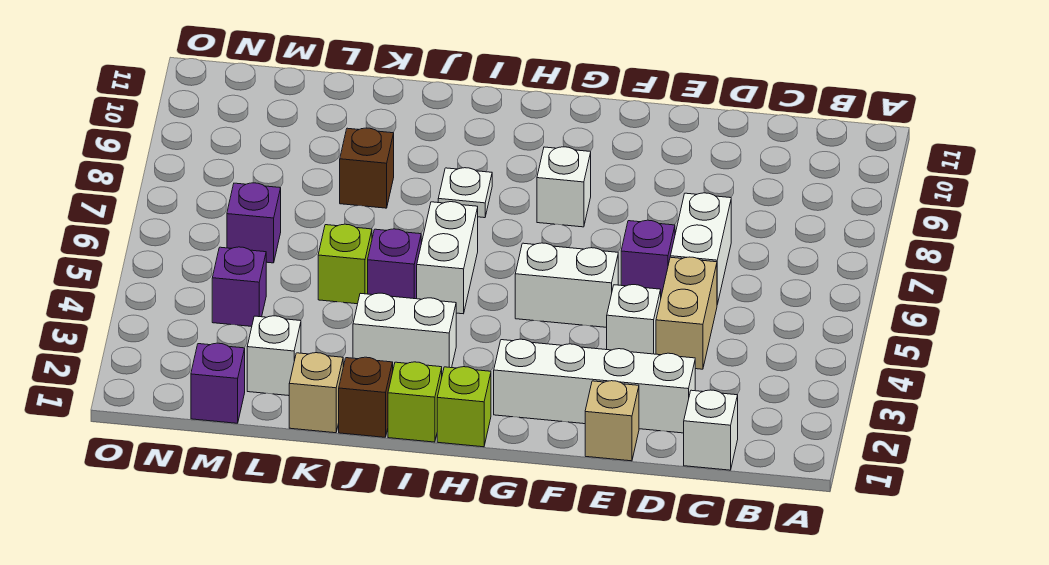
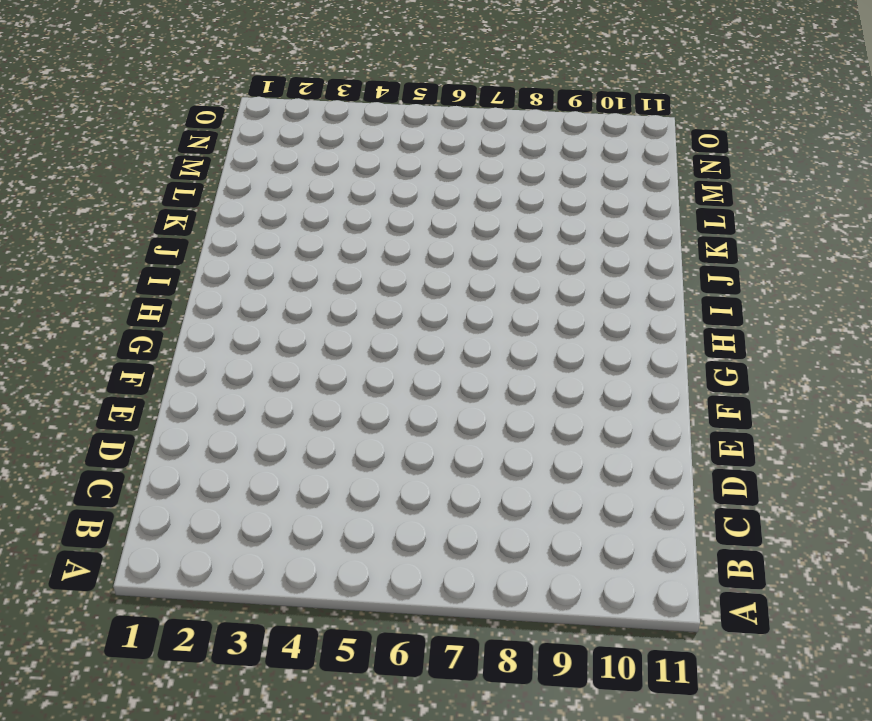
none -> white 1x1 brick [684,390,738,470]
none -> white 1x4 brick [494,339,695,433]
none -> tan 1x2 brick [656,257,717,369]

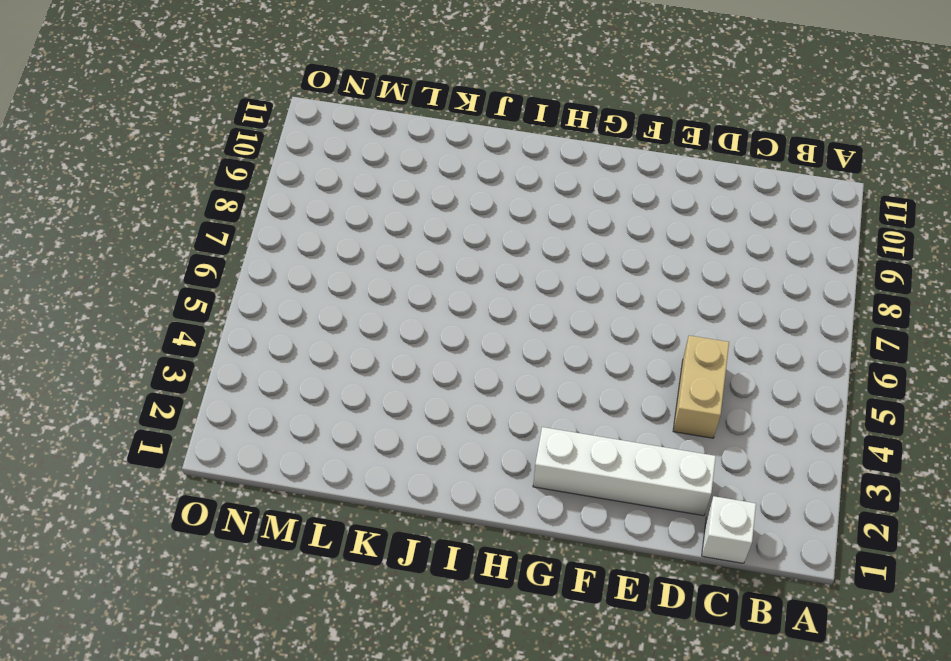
none -> white 1x2 brick [670,193,731,304]
none -> tan 1x1 brick [585,381,639,461]
none -> white 1x1 brick [607,285,661,354]

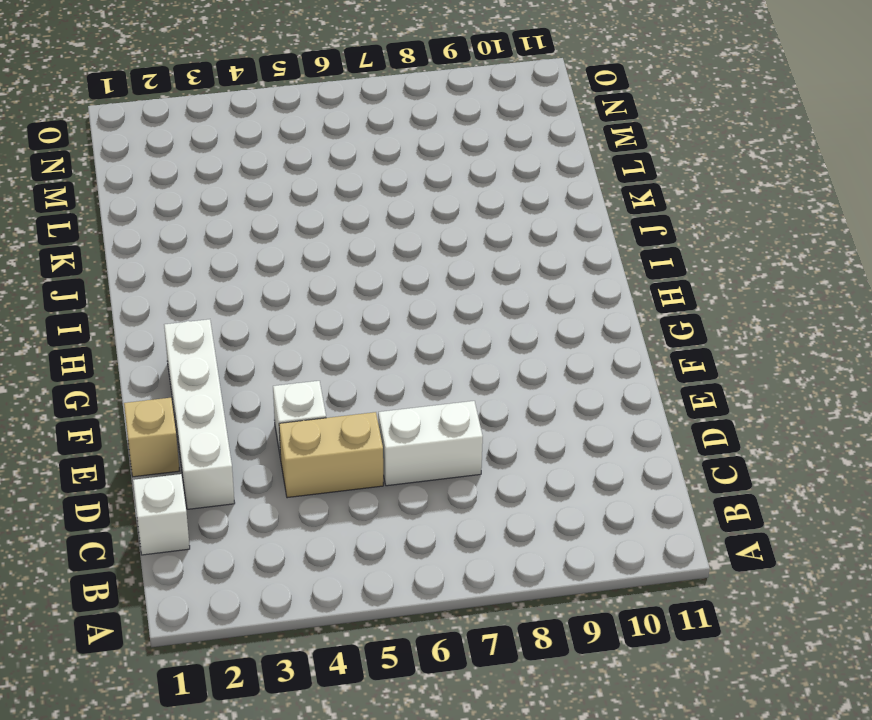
none -> purple 1x1 brick [621,220,675,296]
none -> white 1x2 brick [515,243,618,327]
none -> white 1x1 brick [537,147,591,227]

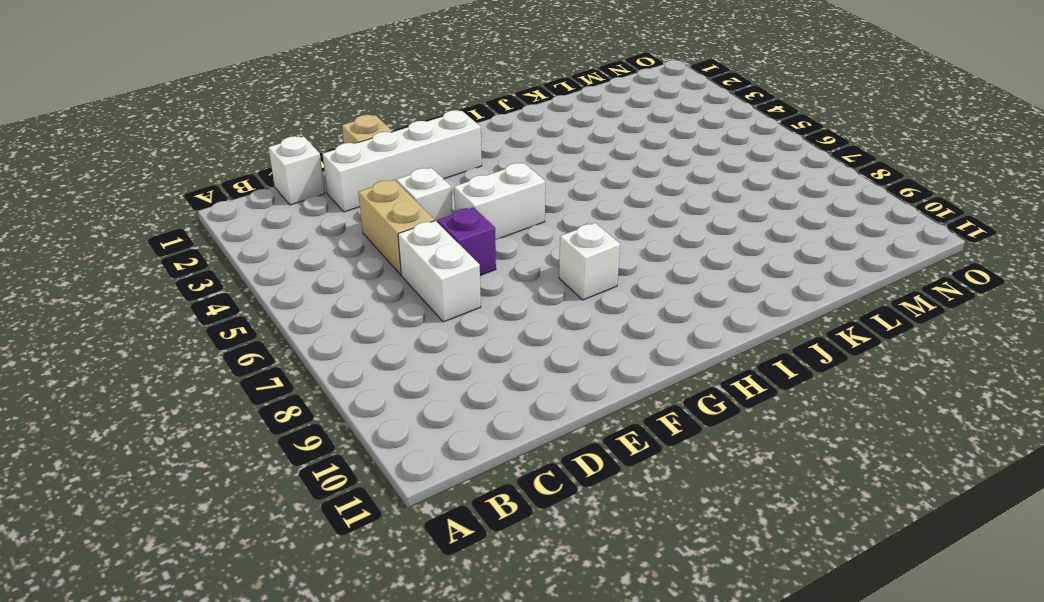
none -> lime 1x1 brick [437,367,491,447]
none -> lime 1x1 brick [388,362,442,442]
none -> white 1x2 brick [353,293,456,374]

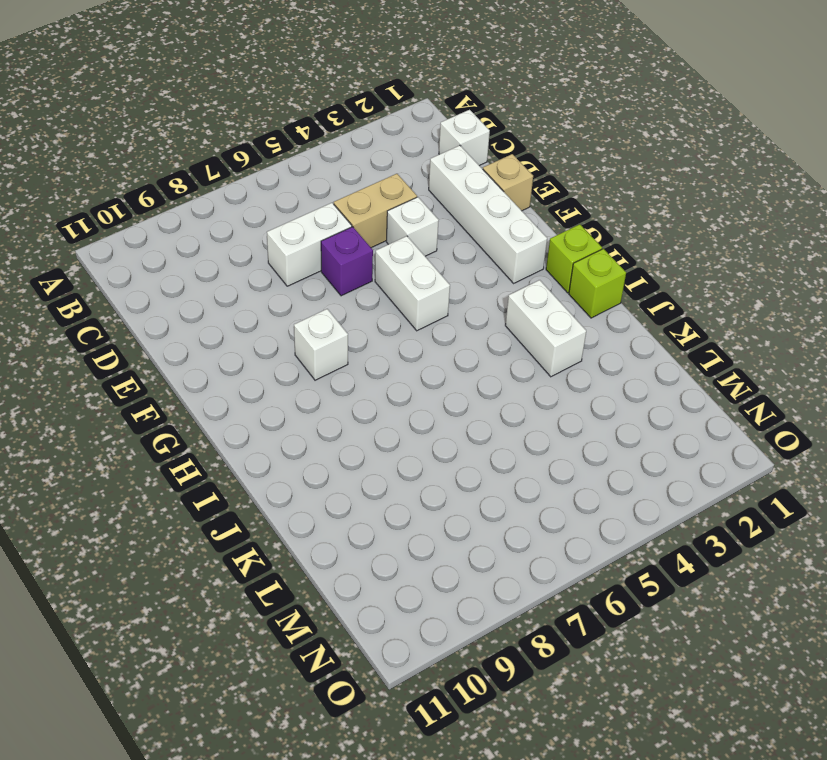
none -> white 1x2 brick [417,202,478,314]
none -> white 1x1 plate [438,168,492,218]
none -> brown 1x1 brick [339,357,393,437]

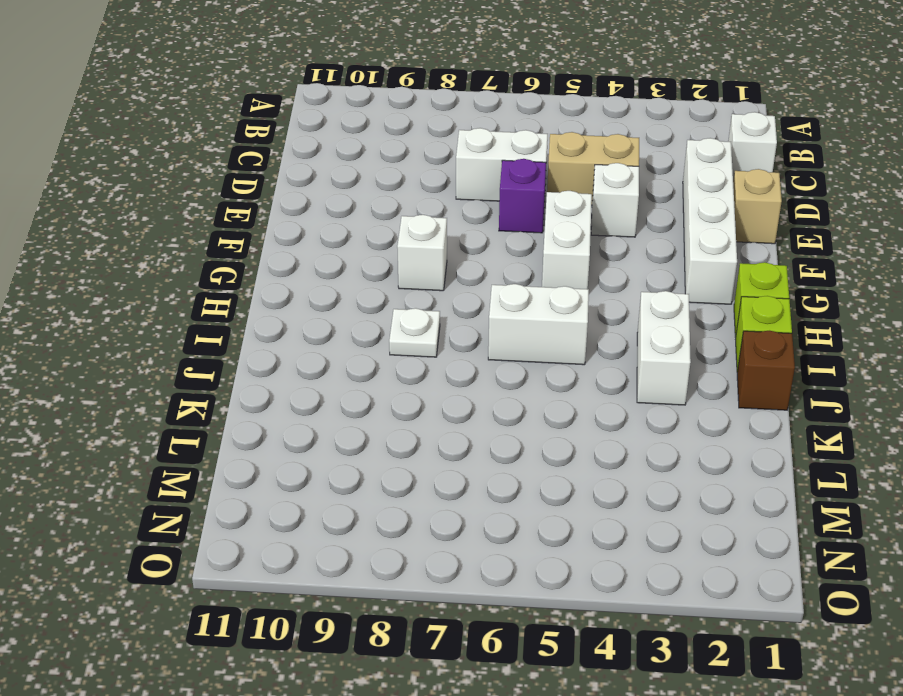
none -> purple 1x1 brick [368,229,421,299]
none -> tan 1x1 brick [289,353,343,433]
none -> lime 1x1 brick [318,224,372,304]

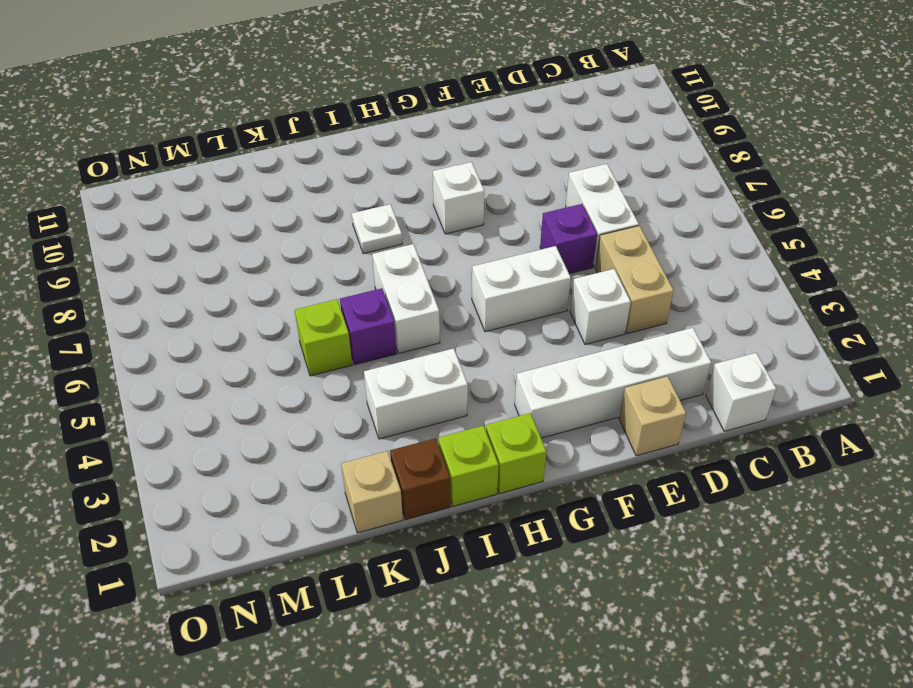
none -> brown 1x1 brick [340,128,394,208]
none -> white 1x1 brick [247,316,301,396]
none -> purple 1x1 brick [191,343,245,423]

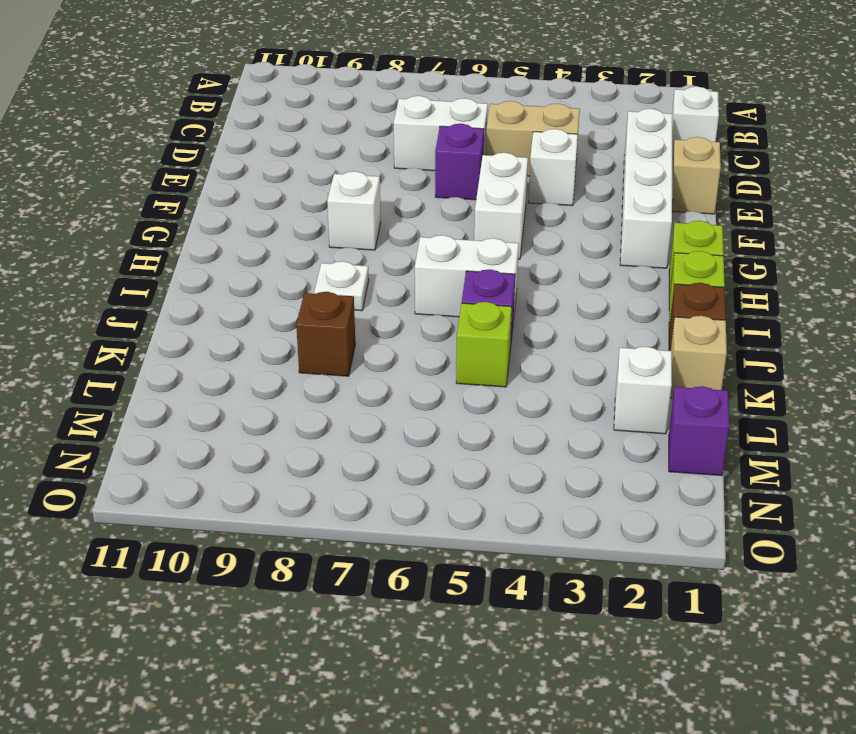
none -> white 1x2 brick [353,293,456,374]
none -> purple 1x1 brick [212,247,266,326]
none -> purple 1x1 brick [227,183,281,263]

